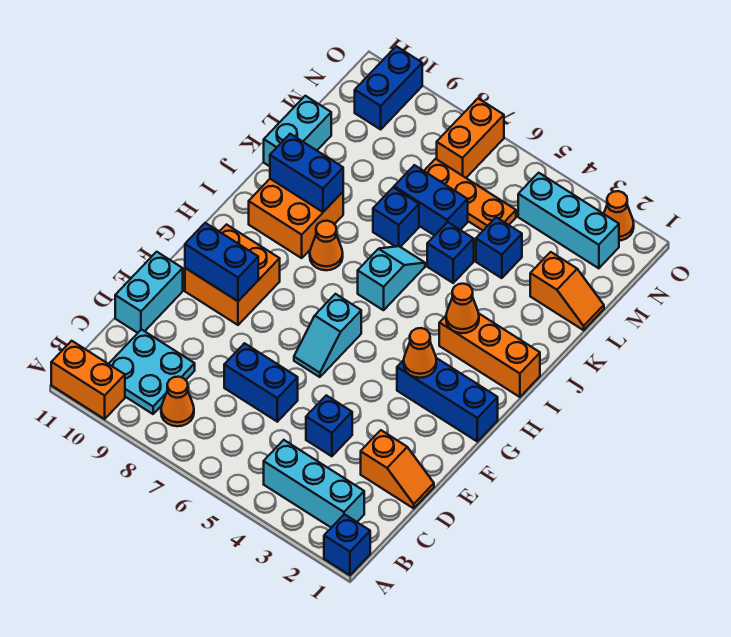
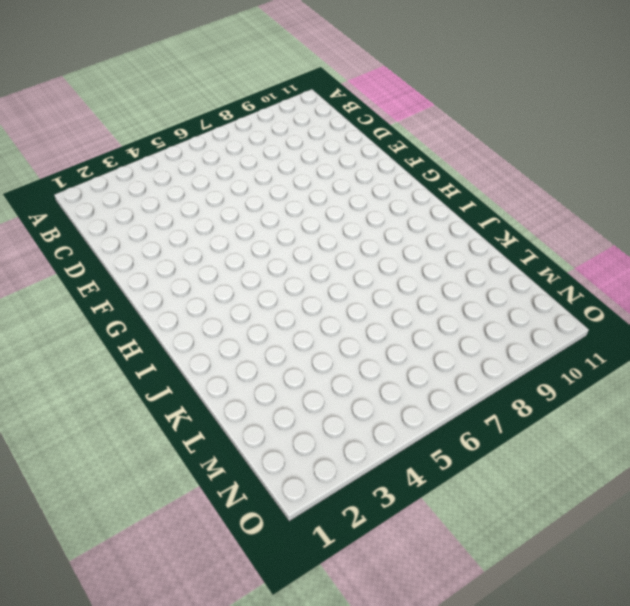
none -> blue 1x1 brick [324,514,370,575]
none -> orange 1x2 brick [51,341,125,419]
none -> cyan 1x3 brick [264,440,364,528]
none -> orange 1x1 cone [161,377,194,426]

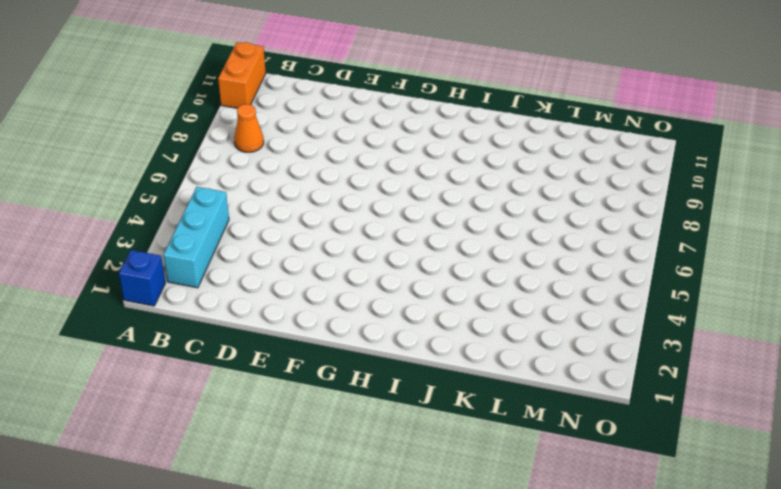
none -> cyan 2x2 plate [109,330,195,414]
none -> orange 1x2 slope [361,430,434,508]
none -> blue 1x1 brick [306,395,352,456]
none -> blue 1x2 brick [224,343,298,422]

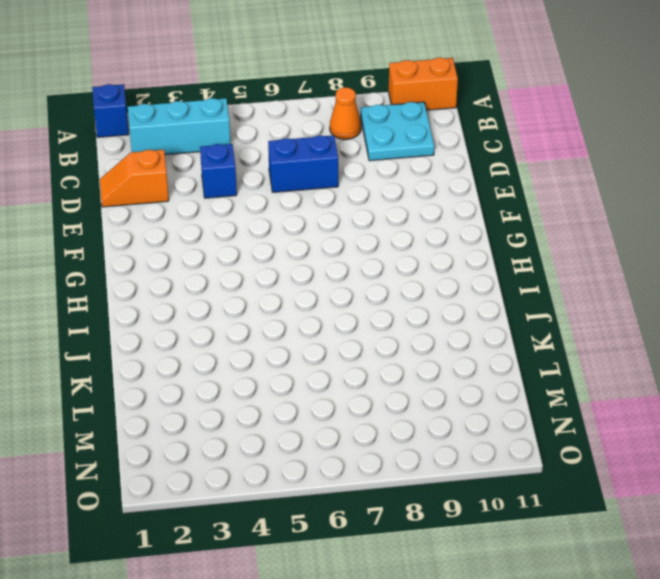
none -> cyan 1x2 brick [115,252,183,333]
none -> cyan 1x2 slope [294,294,361,377]
none -> orange 2x2 brick [185,225,280,325]
none -> blue 1x3 brick [397,358,498,441]

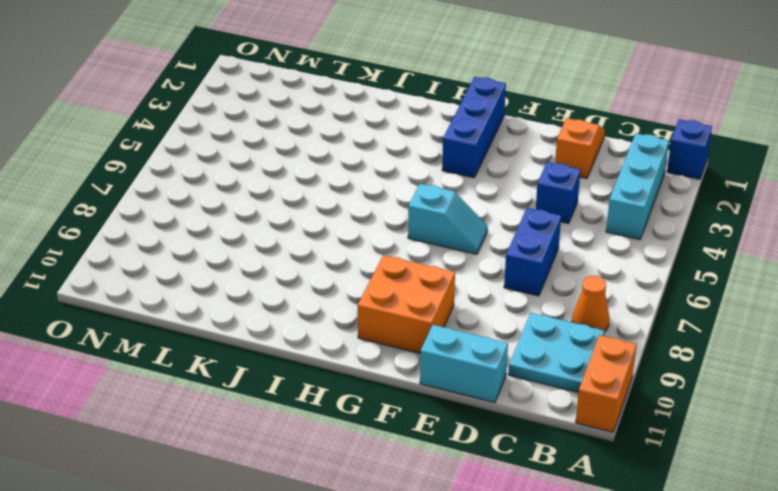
none -> orange 1x3 brick [439,314,540,397]
none -> cyan 1x2 slope [358,246,425,310]
none -> orange 1x1 cone [310,221,343,270]
none -> orange 2x2 brick [249,179,343,258]

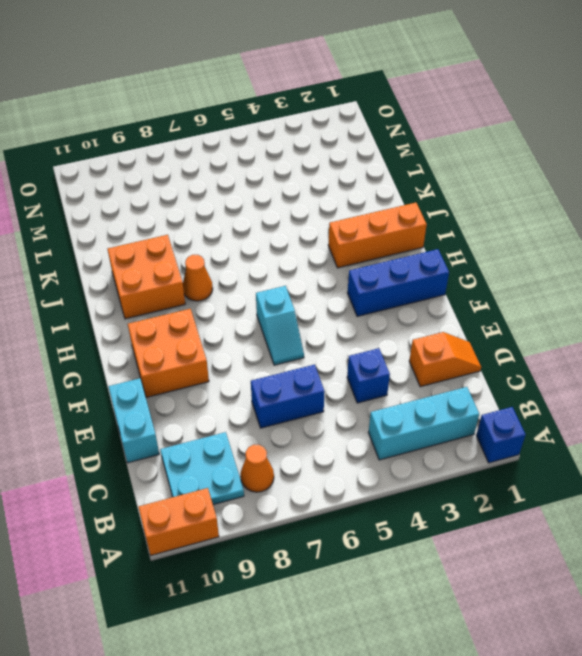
none -> cyan 1x2 slope [358,246,425,310]
none -> blue 1x1 brick [427,222,474,283]
none -> blue 1x1 brick [373,188,419,247]
none -> cyan 1x2 brick [264,96,331,166]

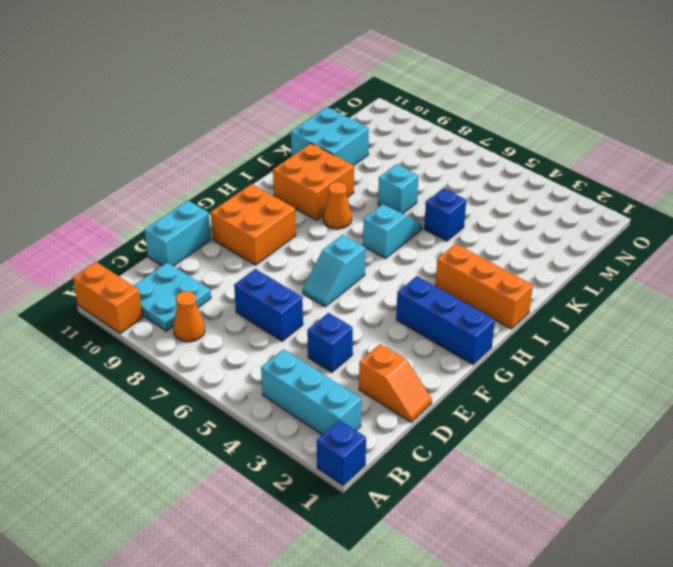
cyan 1x1 brick [378,164,418,214] -> blue 1x1 brick [373,188,419,247]
cyan 2x2 brick [291,107,369,165] -> cyan 1x2 brick [264,96,331,166]
none -> orange 1x2 slope [530,252,604,330]
none -> blue 1x1 brick [476,217,522,278]
none -> blue 1x2 brick [394,165,468,236]
none -> orange 1x3 plate [424,159,516,230]

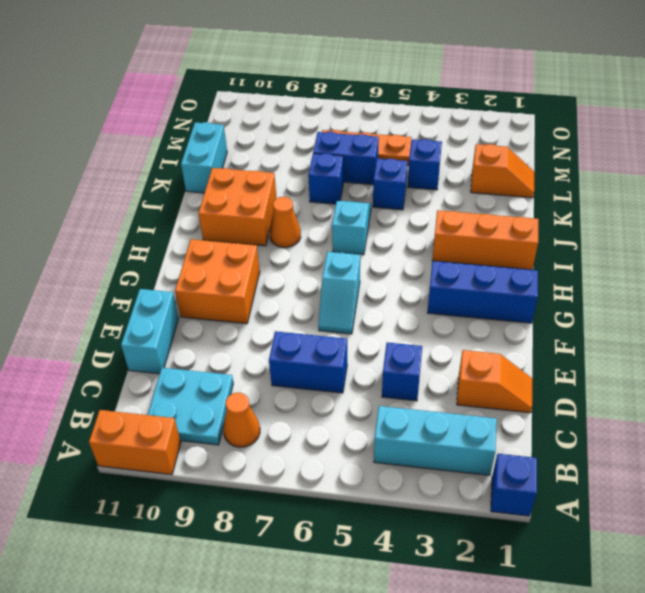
none -> cyan 1x3 brick [518,173,619,268]
none -> orange 1x2 brick [437,98,504,178]
none -> blue 1x2 brick [355,46,422,129]
none -> orange 1x1 cone [604,191,634,241]

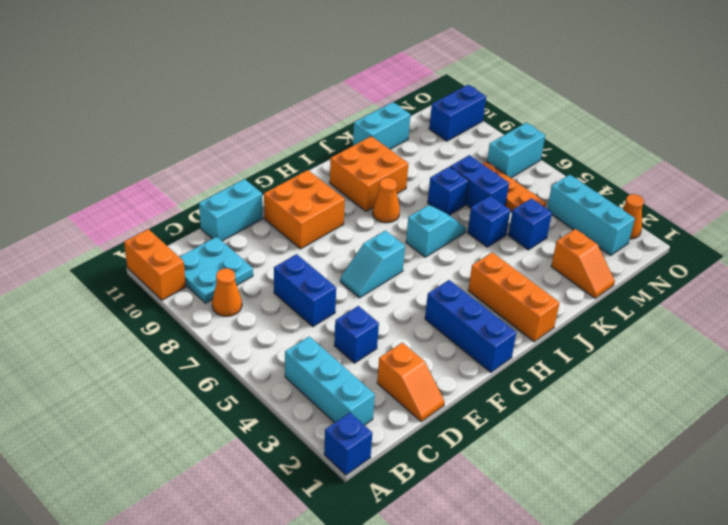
cyan 1x2 brick [487,123,545,178] -> orange 1x2 brick [437,98,504,178]
none -> blue 1x2 brick [185,223,258,301]
none -> orange 1x1 cone [404,328,436,378]
none -> orange 1x1 cone [446,284,479,333]
none -> blue 1x2 brick [270,134,343,212]

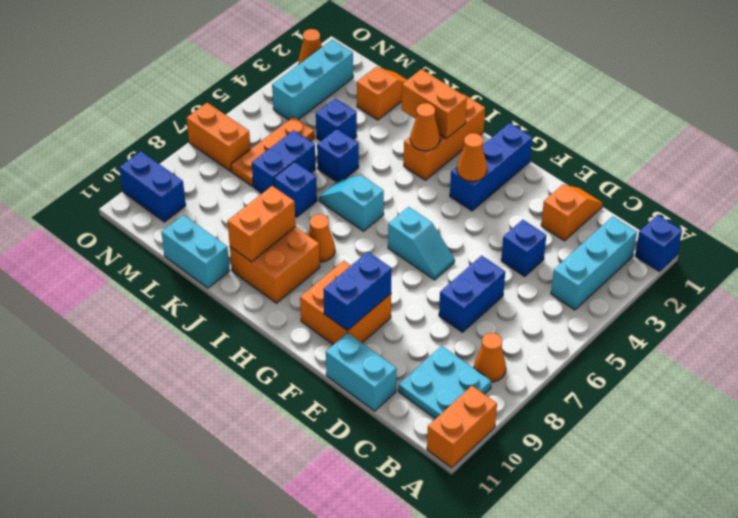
orange 1x2 brick [402,69,467,138] -> none
orange 1x2 brick [228,186,296,262] -> blue 1x2 brick [270,134,343,212]

